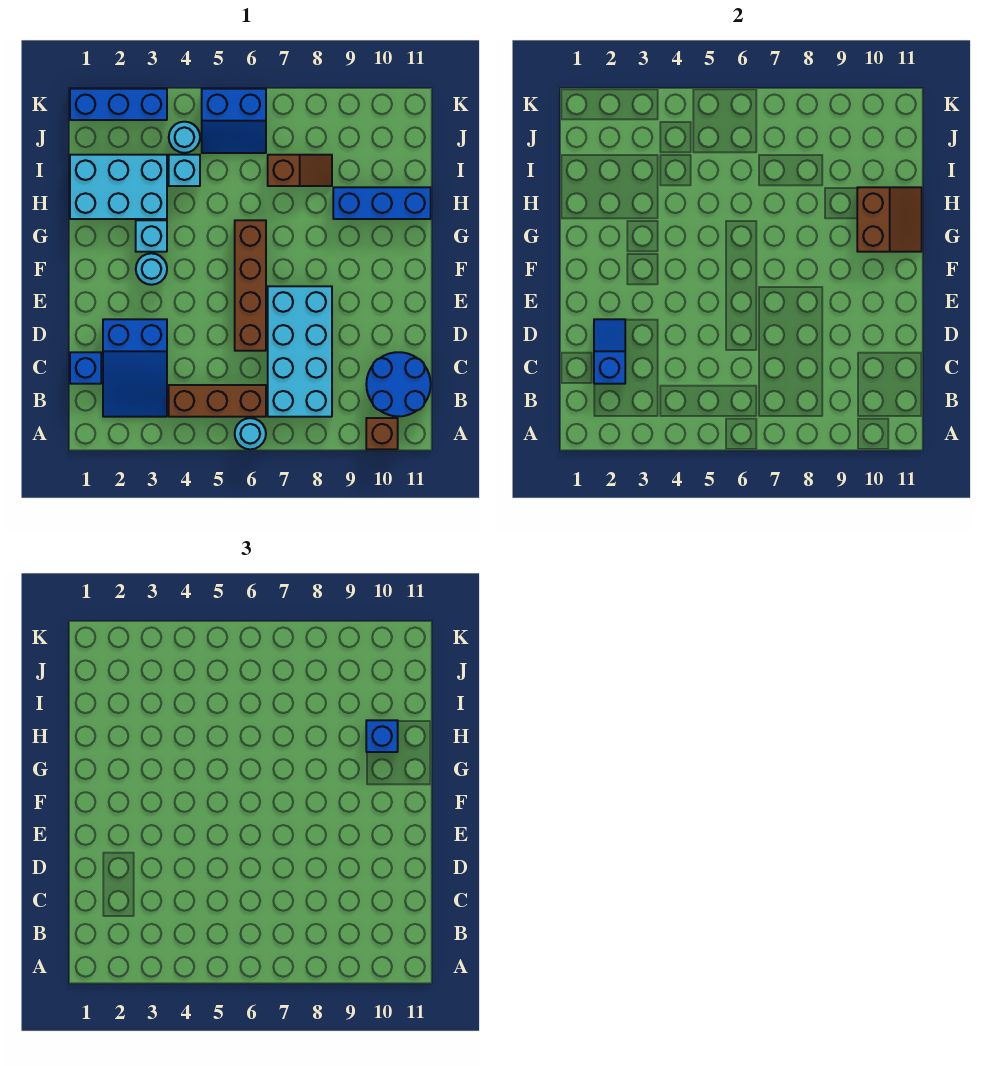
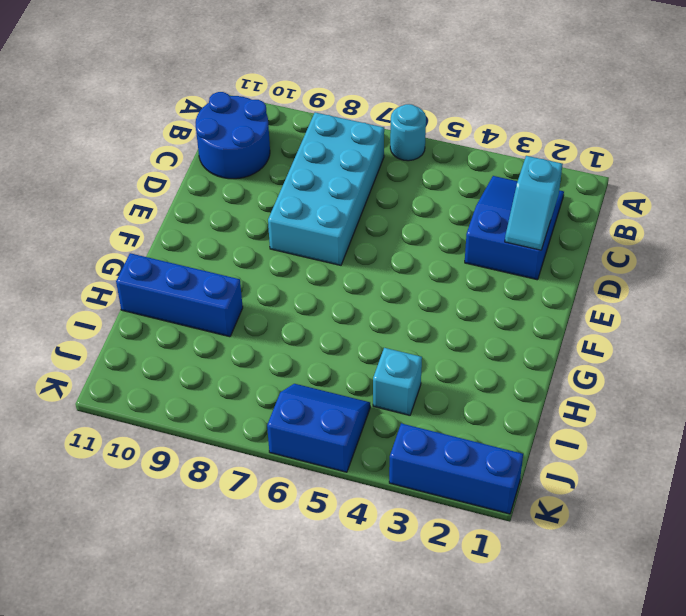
cyan 1x2 slope [505,156,563,250] -> blue 1x2 slope [594,319,625,384]
none -> brown 1x1 brick [366,418,398,449]
none -> brown 1x3 brick [169,385,266,417]
none -> blue 1x1 brick [70,352,101,384]

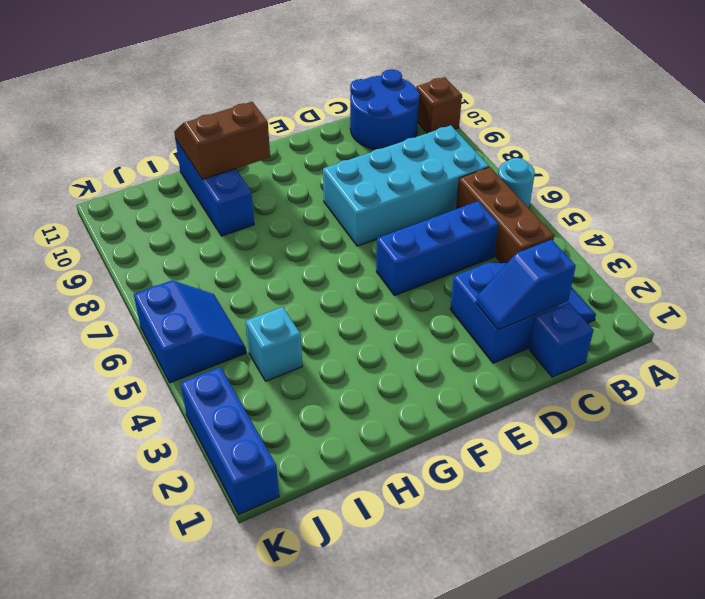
blue 1x3 brick [376,201,498,296] -> none
none -> brown 1x4 brick [235,220,266,351]
none -> cyan 1x1 round brick [136,253,167,285]
none -> cyan 1x1 brick [136,220,167,252]

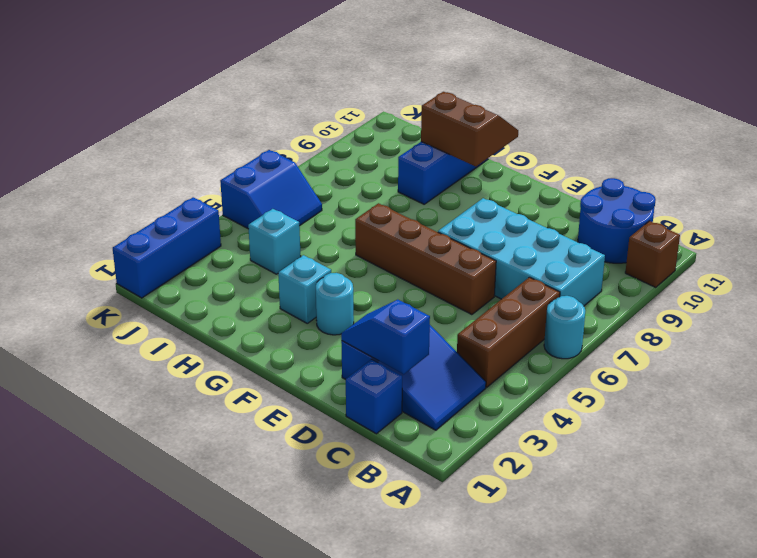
none -> cyan 2x3 brick [70,155,167,219]
none -> brown 1x2 slope [268,155,332,186]
none -> cyan 1x1 round brick [169,122,200,153]

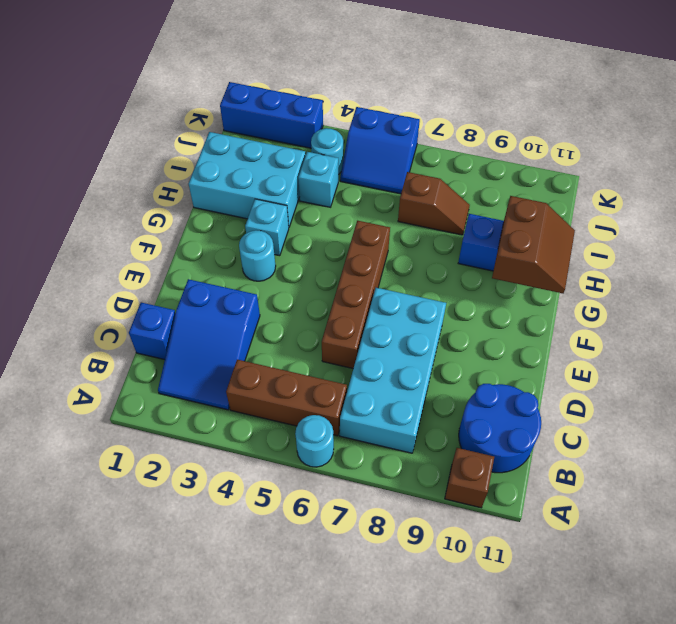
none -> blue 1x2 slope [594,319,625,384]
none -> blue 1x1 brick [366,720,398,752]

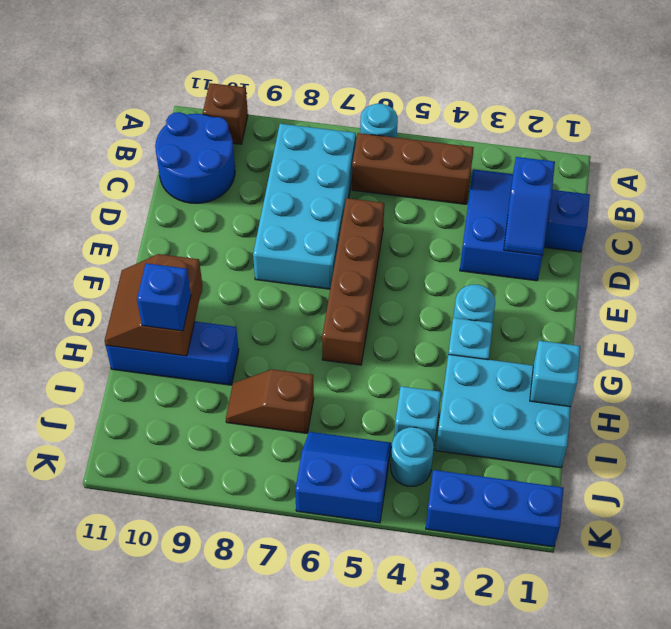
cyan 1x1 brick [530,341,580,407] -> none

